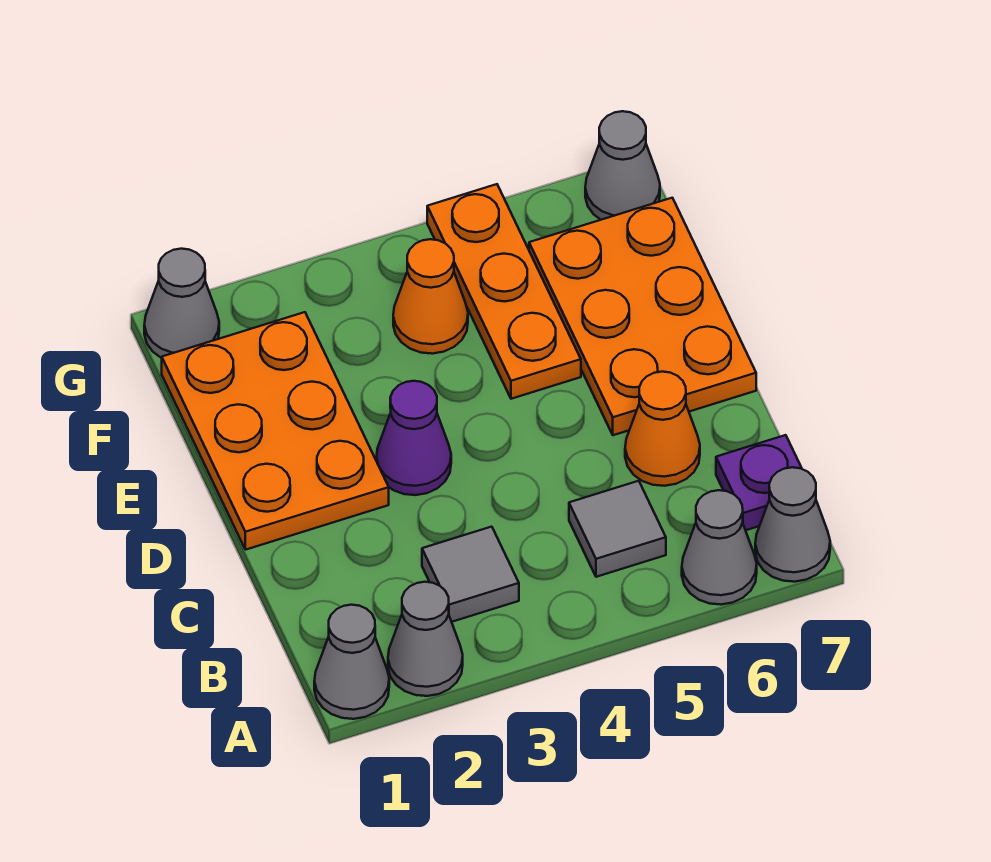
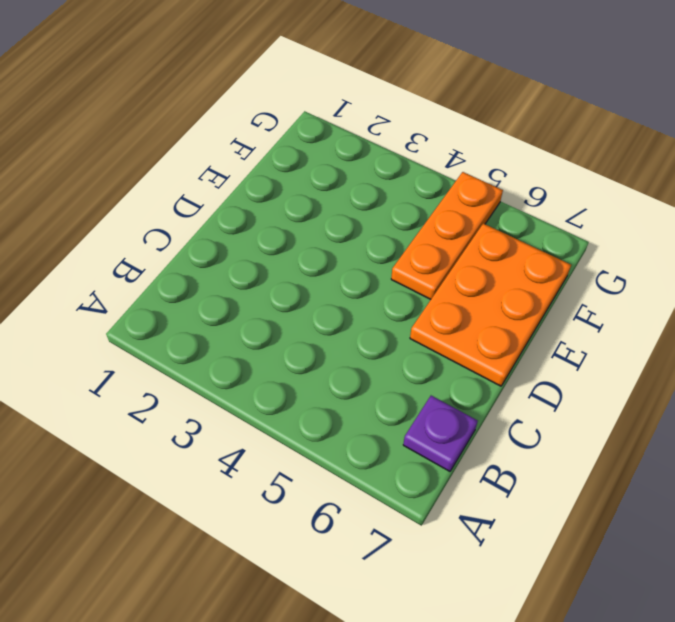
none -> grey 1x1 cone [314,605,389,719]
none -> grey 1x1 cone [388,582,463,696]
none -> grey 1x1 cone [682,490,757,605]

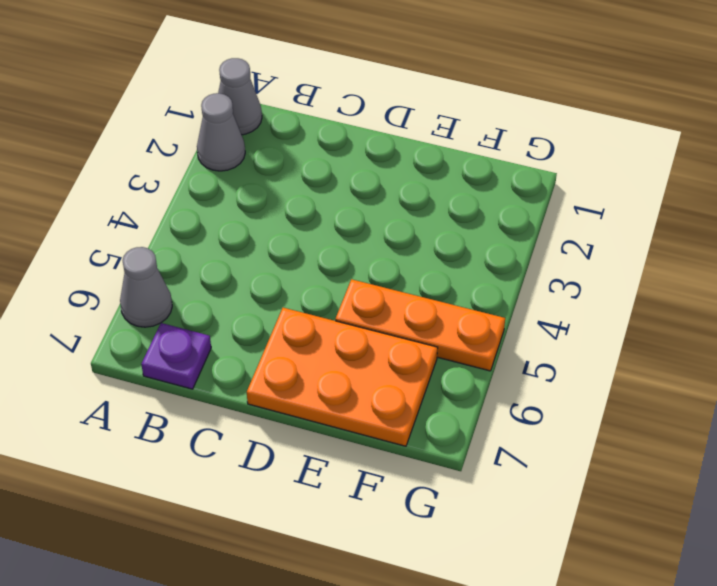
none -> grey 1x1 cone [755,467,830,582]
none -> grey 1x1 tile [422,527,519,622]
none -> grey 1x1 tile [569,481,666,577]

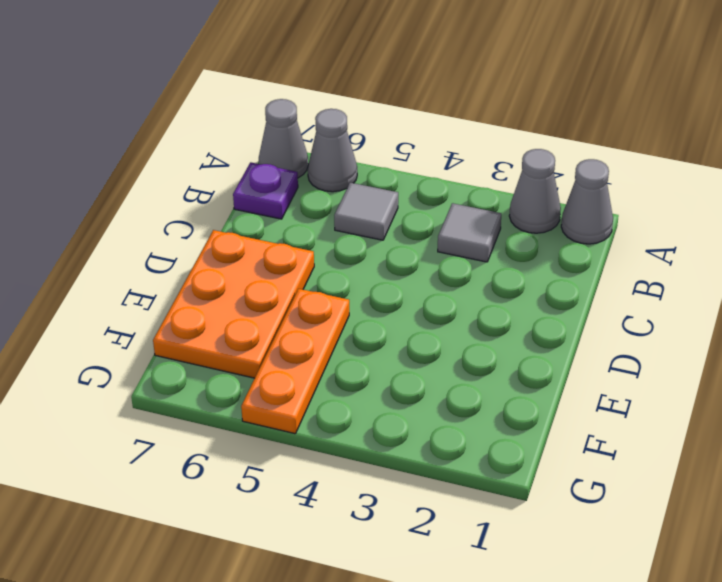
none -> orange 1x1 cone [625,372,700,486]
none -> orange 2x3 plate [162,312,389,550]
none -> purple 1x1 cone [376,381,451,495]

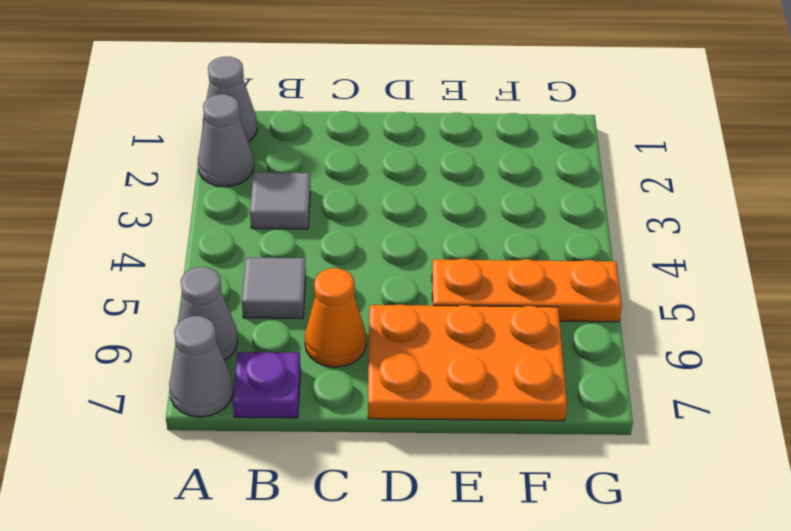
none -> orange 2x3 plate [162,312,389,550]
none -> purple 1x1 cone [376,381,451,495]
none -> orange 1x1 cone [393,239,468,354]

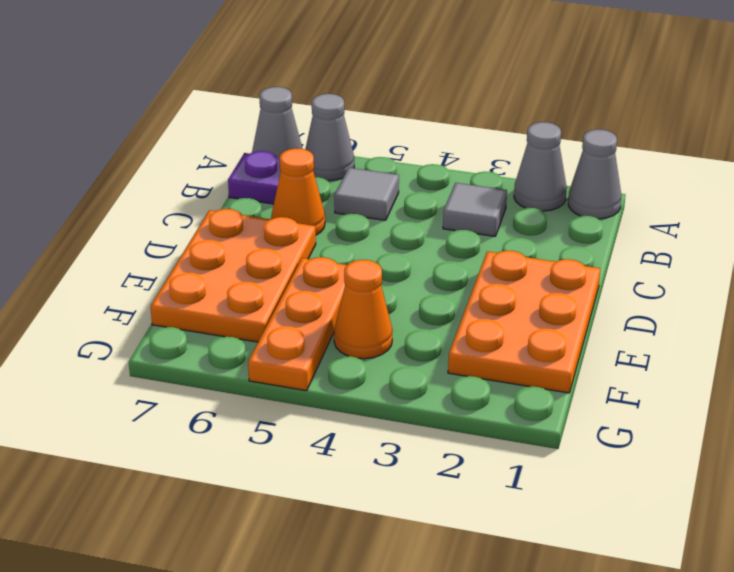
none -> purple 1x1 cone [376,381,451,495]
none -> grey 1x1 cone [144,249,219,358]
none -> grey 1x1 cone [585,111,660,220]

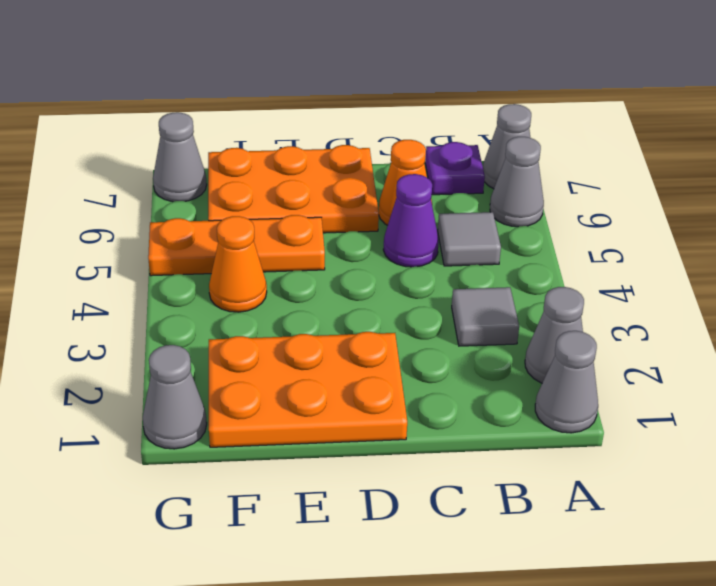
purple 1x1 cone [383,174,439,267] -> purple 1x1 cone moved to [376,381,451,495]

